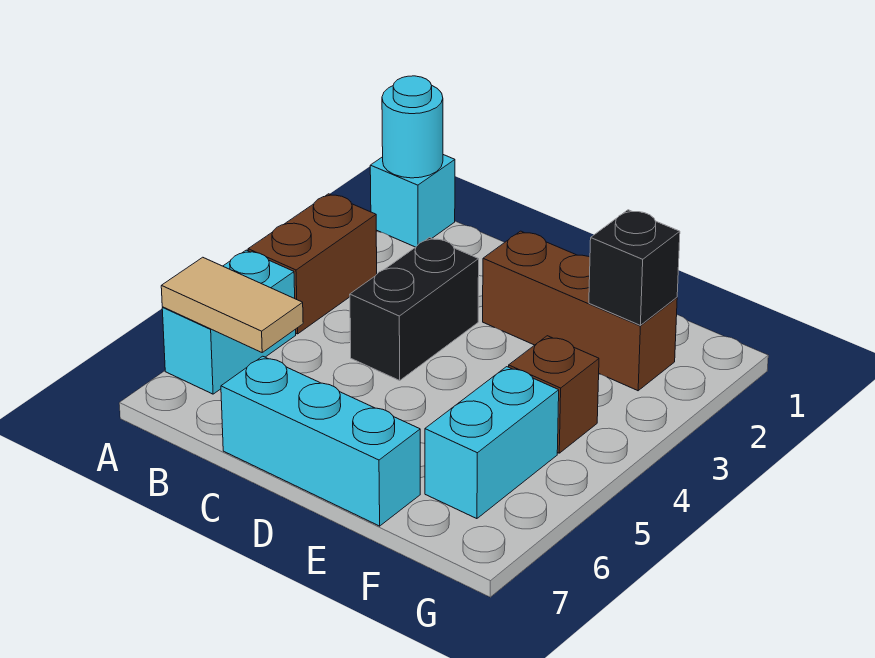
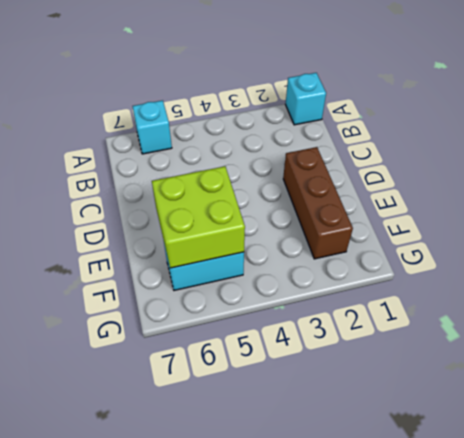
cyan 1x1 brick [133,100,172,154] -> cyan 1x2 brick [162,250,296,394]
lime 2x2 brick [152,166,245,268] -> none
none -> brown 1x2 brick [248,194,377,334]
none -> black 1x2 brick [350,238,479,380]

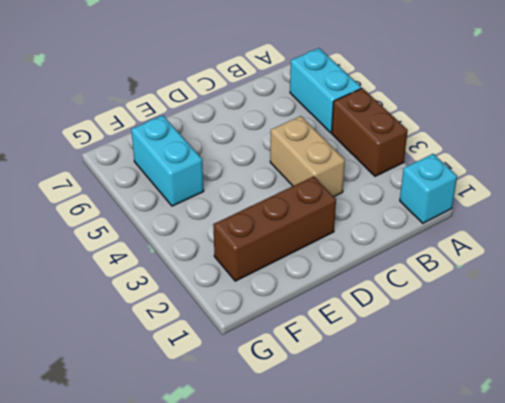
tan 1x2 brick [270,116,345,197] -> black 1x2 brick [350,238,479,380]
none -> cyan 1x3 brick [221,356,420,526]
none -> brown 1x1 brick [509,336,599,453]

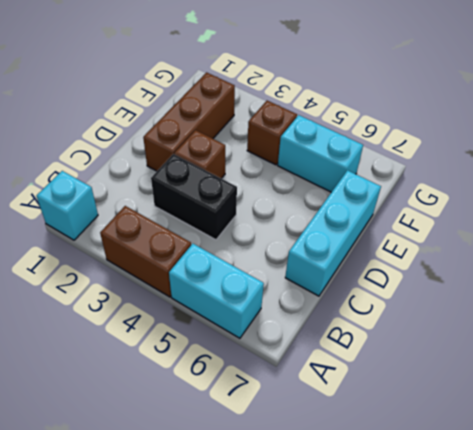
brown 1x1 brick [174,130,225,179] -> none
none -> cyan 1x1 round brick [382,76,443,178]
none -> tan 1x2 tile [161,257,303,352]

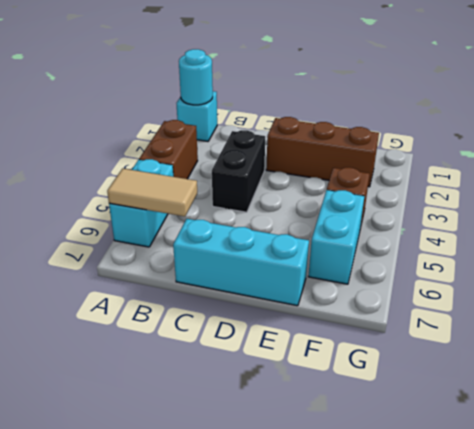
none -> black 1x1 brick [589,210,680,325]

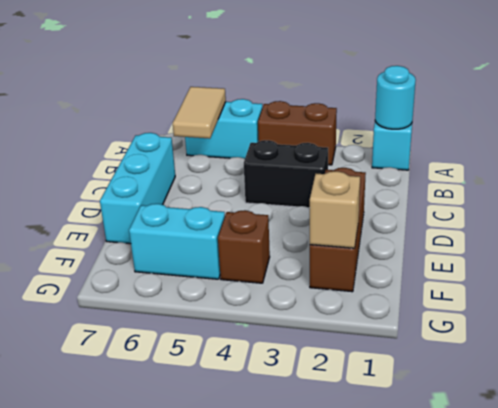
tan 1x1 brick [310,171,360,248] -> black 1x1 brick [589,210,680,325]

